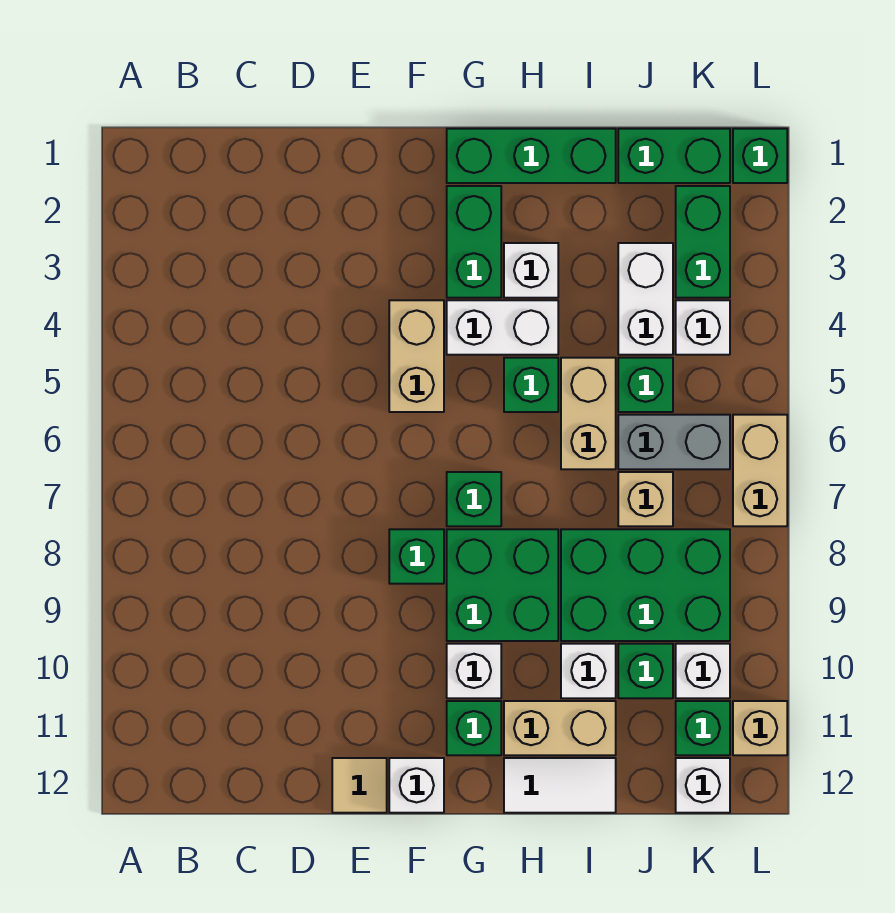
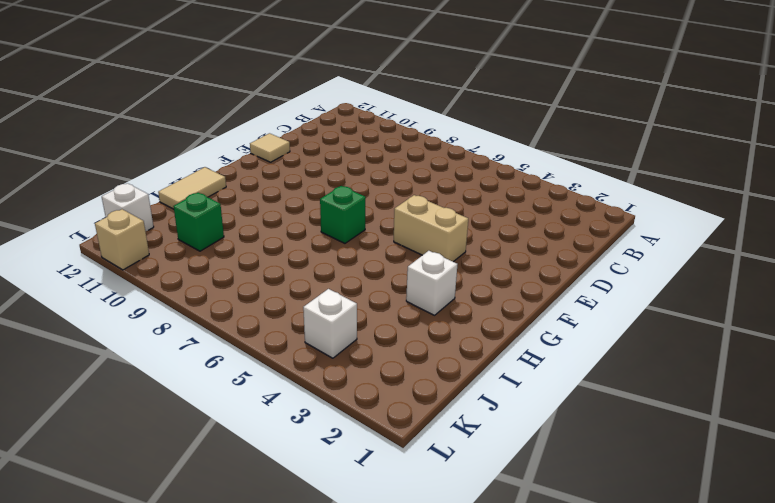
tan 1x2 tile [158,167,226,209] -> white 1x2 tile [504,758,616,813]
none -> green 1x1 brick [389,529,444,584]
none -> white 1x1 brick [389,758,444,813]
none -> green 1x3 brick [447,129,616,183]
none -> green 1x2 brick [447,186,501,298]

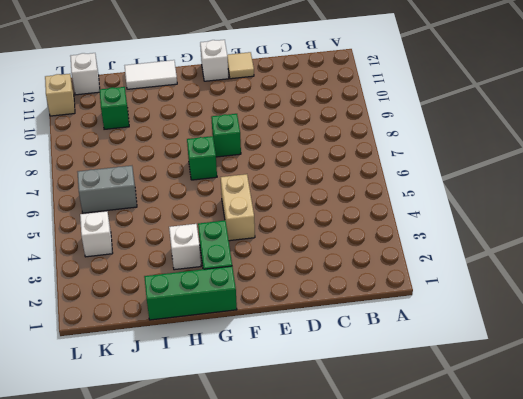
none -> white 1x2 brick [447,300,558,355]
none -> green 2x2 brick [447,529,558,641]
none -> white 1x1 brick [447,644,501,698]
none -> green 1x1 brick [447,701,501,755]

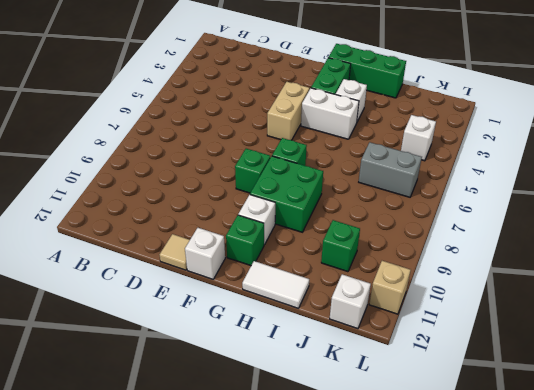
none -> green 1x1 brick [504,358,558,412]
none -> tan 1x2 brick [504,701,616,755]
none -> tan 1x2 brick [561,358,616,469]
none -> green 2x3 brick [561,529,730,641]

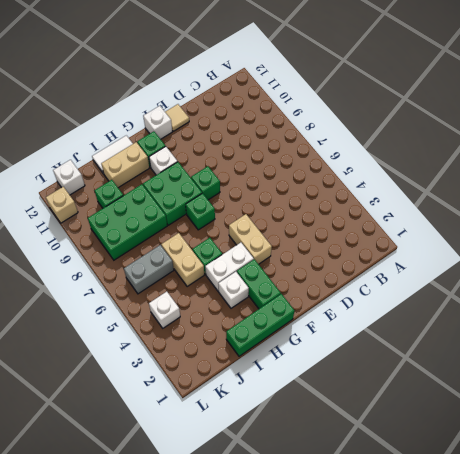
none -> white 1x1 brick [561,644,616,698]
none -> green 1x2 brick [618,129,730,183]
none -> white 1x2 brick [618,243,673,355]
none -> green 1x1 brick [618,358,673,412]

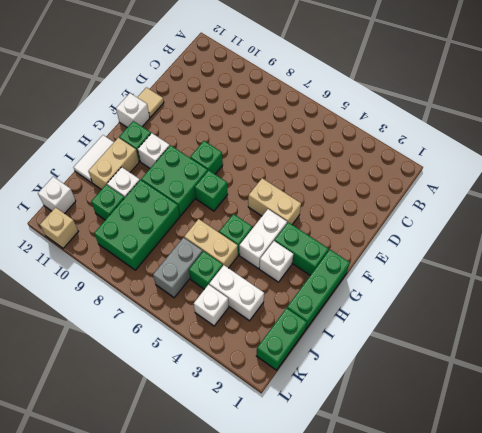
none -> tan 1x1 brick [618,472,673,526]
none -> green 1x2 brick [676,186,730,298]
none -> white 1x1 brick [676,644,730,698]
none -> green 1x1 brick [676,701,730,755]

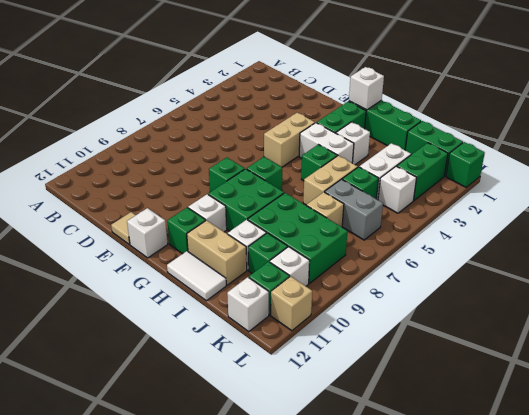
white 1x1 brick [349,67,384,110] -> none
none -> tan 1x2 brick [733,415,787,526]

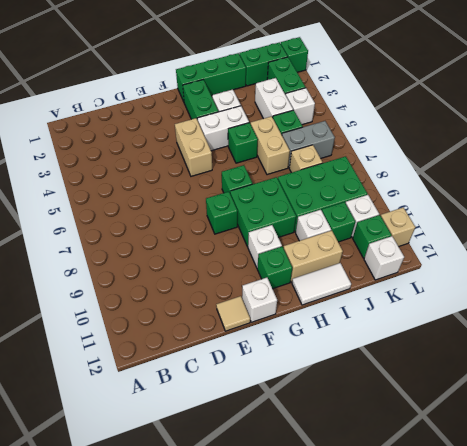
none -> tan 1x2 brick [733,415,787,526]

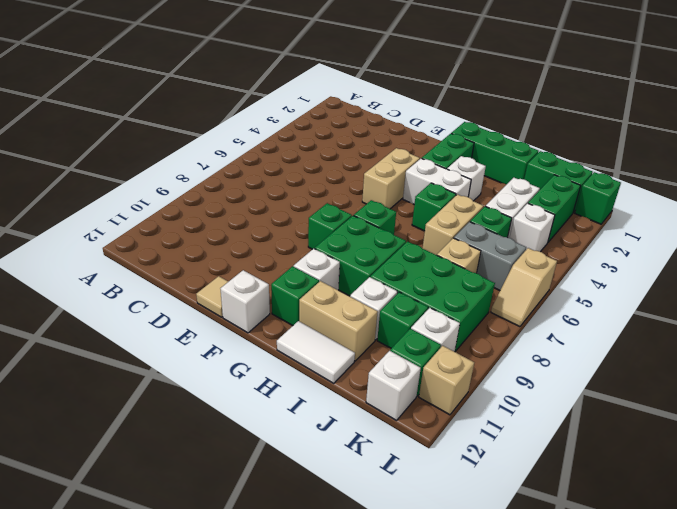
tan 1x2 slope [491,248,557,327] -> tan 1x2 brick [733,415,787,526]

